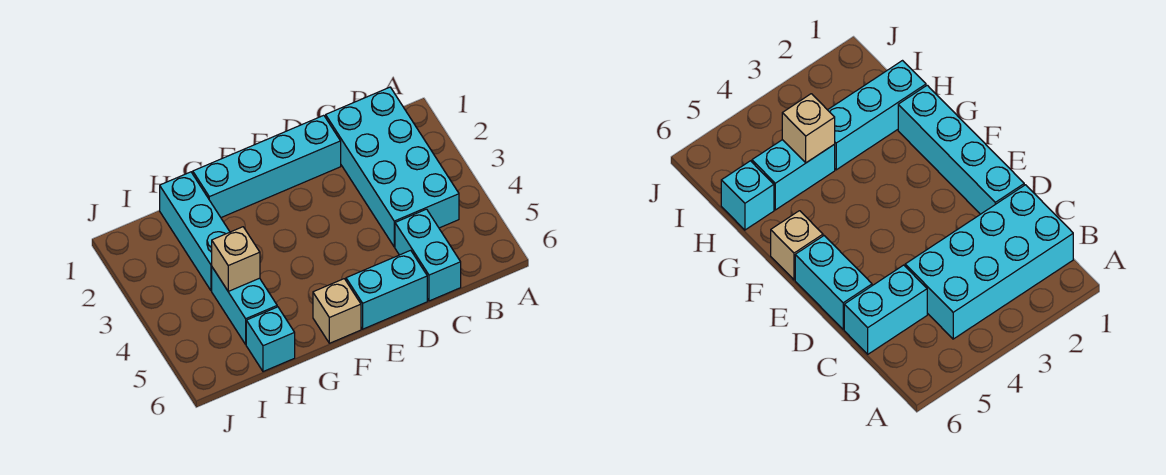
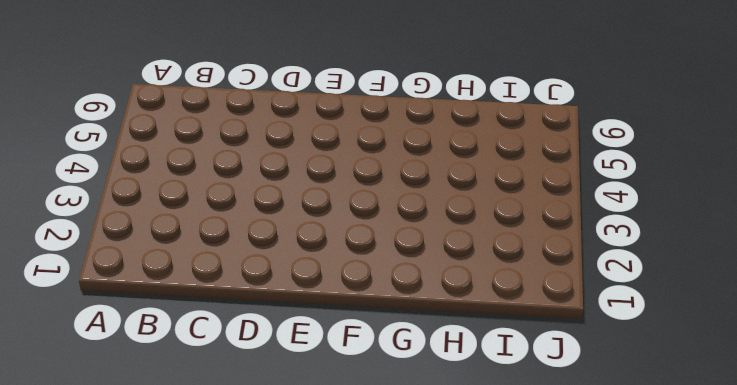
none -> cyan 2x4 brick [326,87,459,247]
none -> cyan 1x2 brick [395,209,461,301]

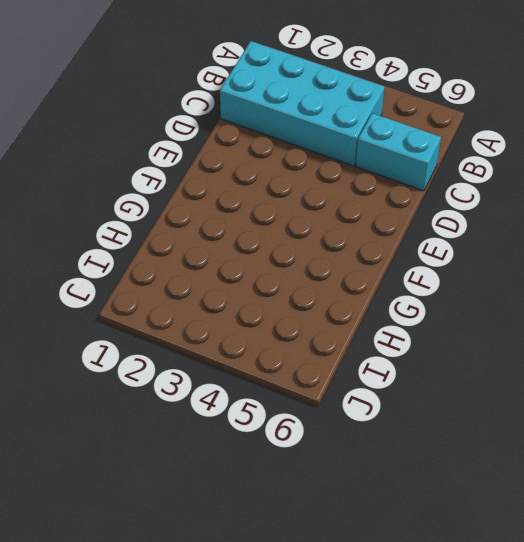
none -> cyan 1x4 brick [193,115,341,217]
none -> cyan 1x2 brick [346,250,427,329]

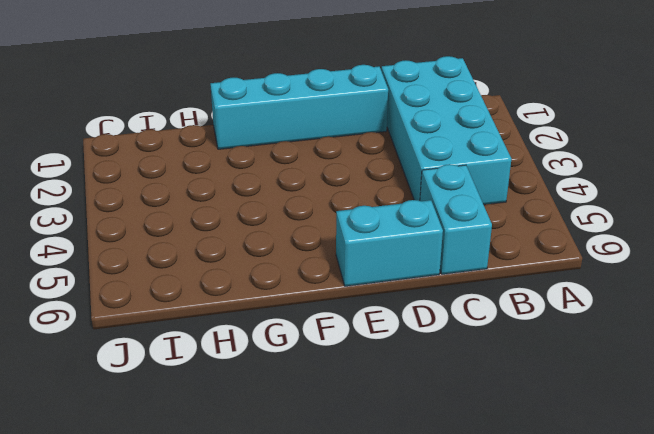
none -> tan 1x1 brick [313,279,361,343]
none -> cyan 1x3 brick [160,172,230,291]

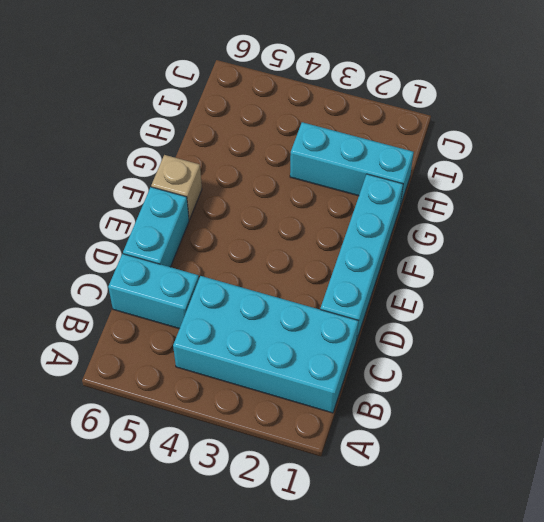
none -> cyan 1x2 brick [212,267,277,344]
none -> cyan 1x1 brick [246,307,295,372]

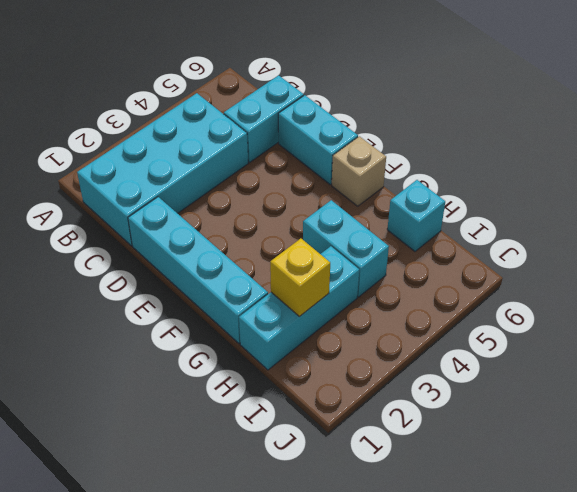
cyan 1x2 brick [303,200,389,297] -> cyan 1x2 brick turned to [212,267,277,344]
yellow 1x1 brick [270,238,330,316] -> none
none -> tan 1x1 brick [212,227,260,291]

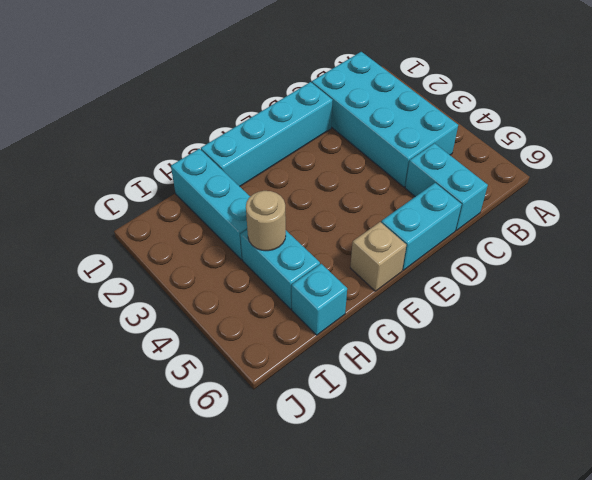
tan 1x1 round brick [246,191,286,251] -> tan 1x1 brick [212,227,260,291]

